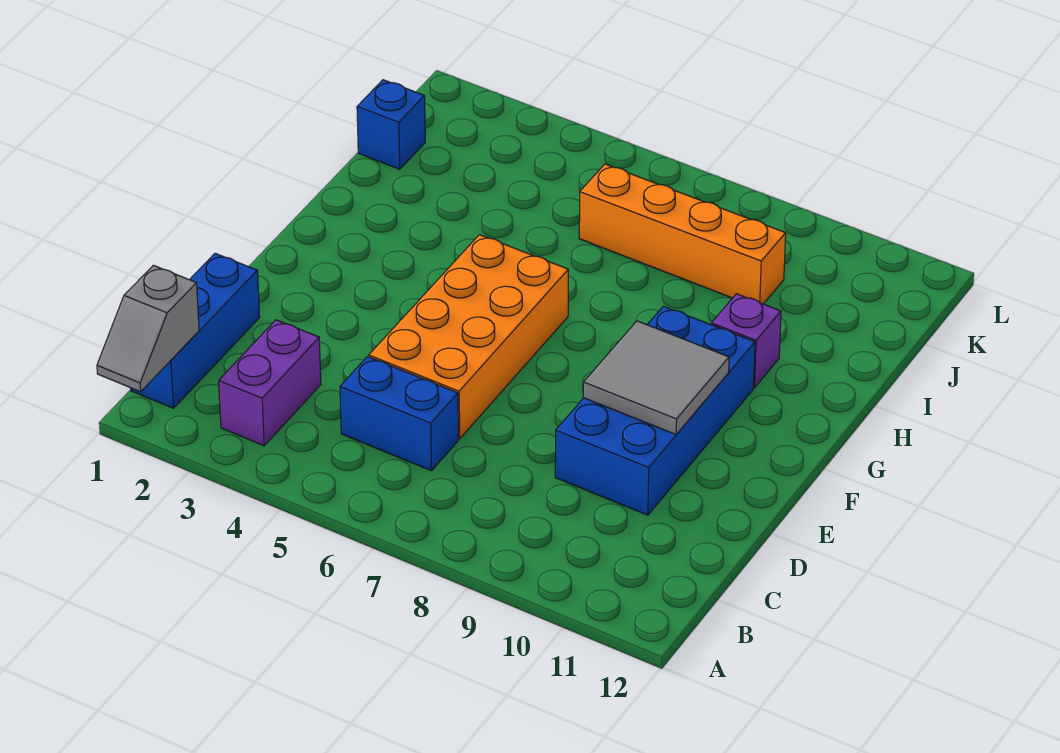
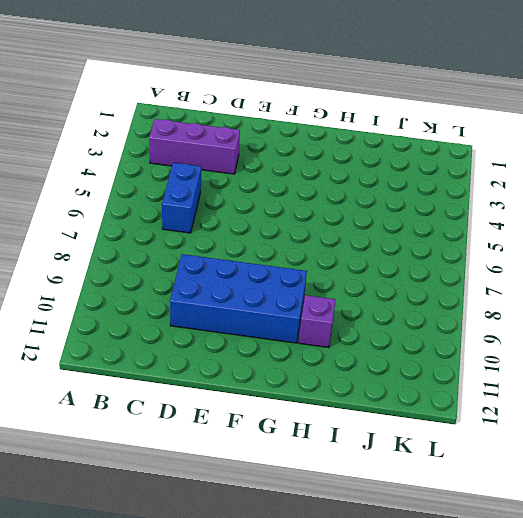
purple 1x3 brick [149,119,240,174] -> purple 1x2 brick [219,320,321,446]
none -> blue 1x3 brick [131,253,260,408]
none -> orange 2x4 brick [369,235,568,439]

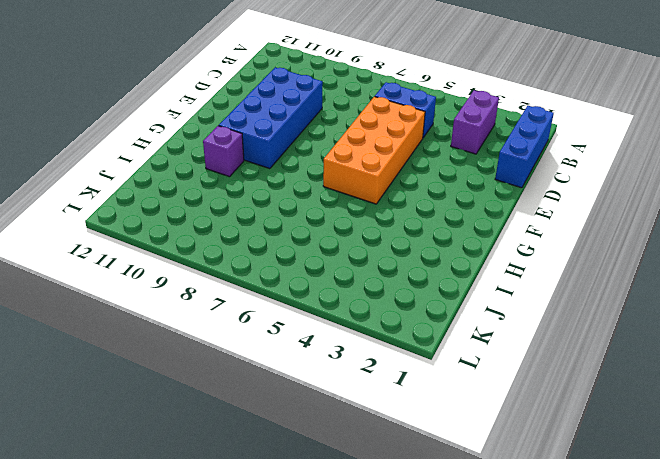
none -> blue 1x1 brick [357,80,425,169]
none -> orange 1x4 brick [579,164,786,304]

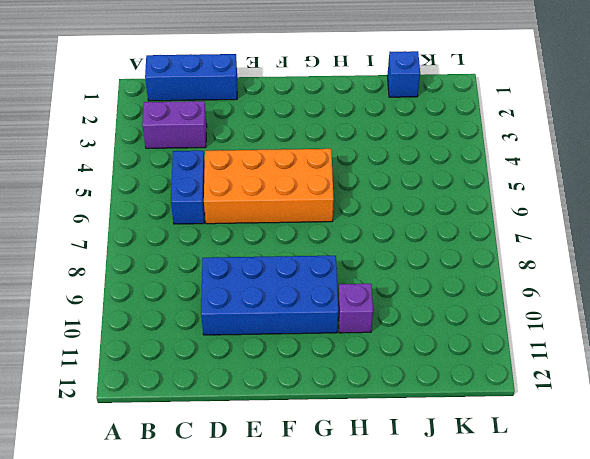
none -> orange 1x4 brick [579,164,786,304]
none -> grey 1x2 slope [97,265,199,392]

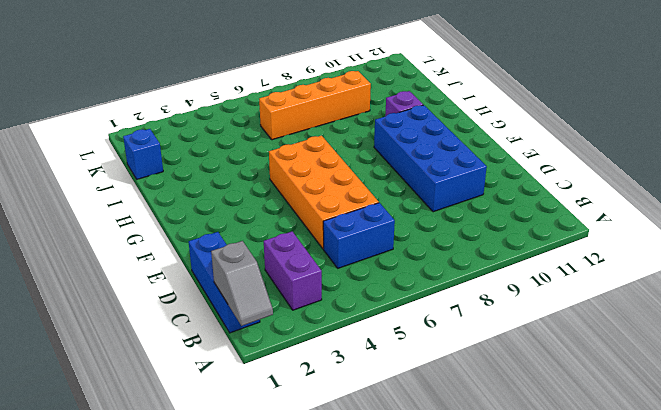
none -> grey 2x2 tile [583,321,729,434]

